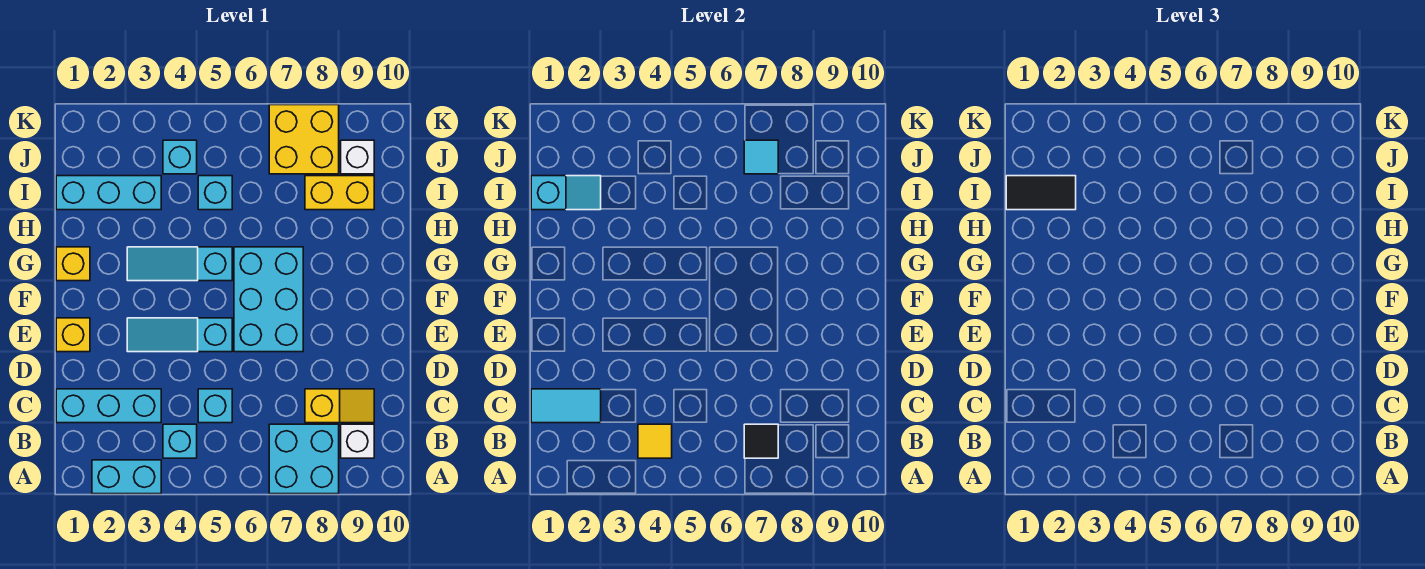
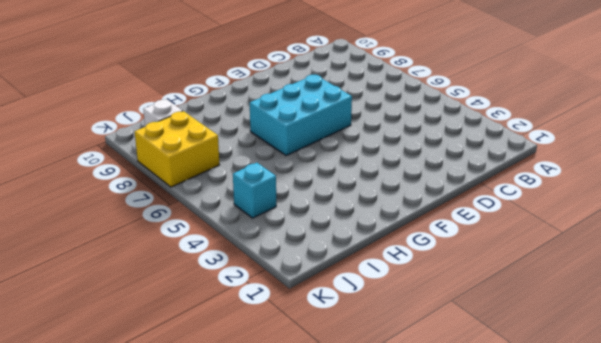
none -> cyan 1x2 brick [92,460,161,494]
none -> cyan 2x2 brick [269,424,339,494]
none -> cyan 1x1 brick [163,424,197,458]

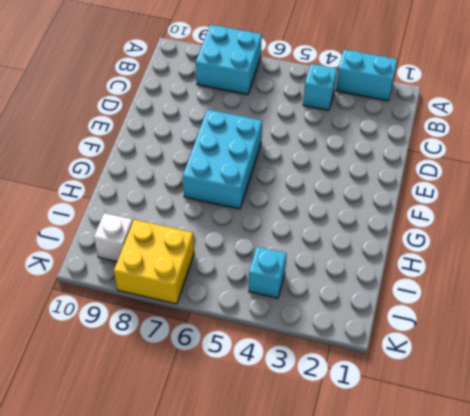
none -> white 1x1 brick [341,424,374,458]
none -> cyan 1x3 brick [56,389,161,423]
none -> cyan 1x1 brick [198,389,232,423]

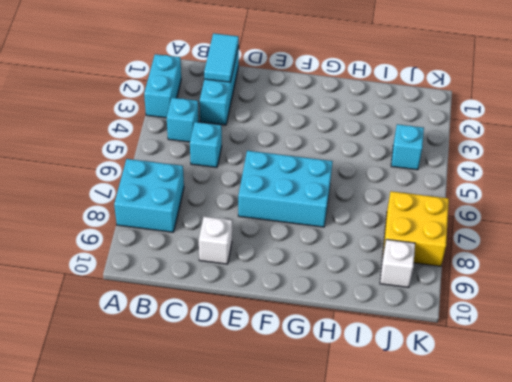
white 1x1 brick [199,217,232,264] -> white 1x1 brick moved to [341,424,374,458]
none -> yellow 1x2 slope [305,389,374,423]
none -> yellow 1x1 brick [56,318,90,352]
none -> cyan 1x3 slope [127,318,232,352]

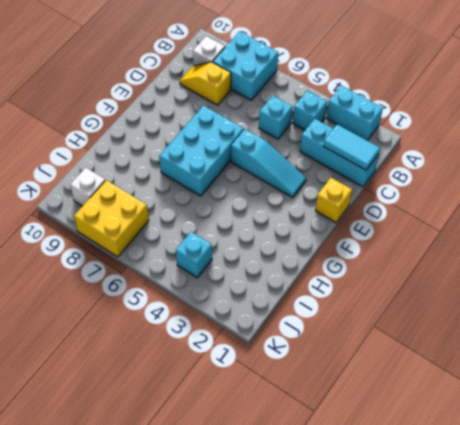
none -> yellow 1x1 brick [56,247,90,281]
none -> cyan 1x3 slope [127,247,232,281]
none -> cyan 1x3 brick [56,176,161,210]

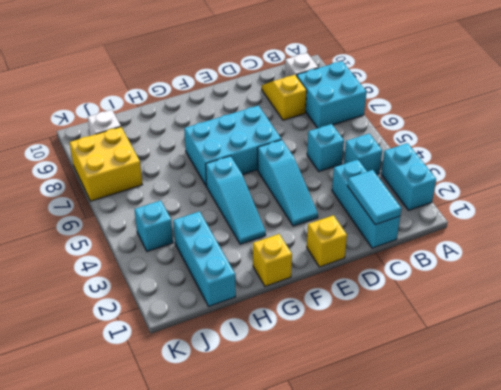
none -> cyan 1x1 brick [198,176,232,210]
none -> yellow 1x2 brick [305,176,374,210]
none -> yellow 1x1 tile [638,424,672,458]

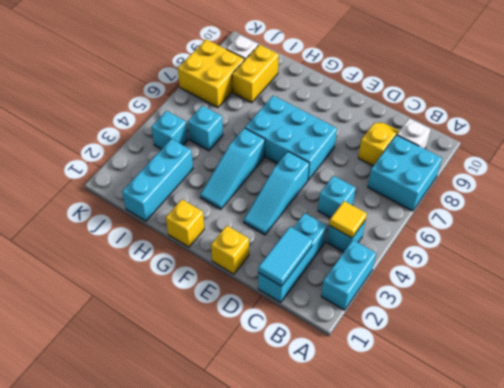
none -> black 1x1 tile [744,424,778,458]
none -> cyan 1x2 slope [531,176,601,210]
none -> cyan 1x1 tile [744,140,778,174]

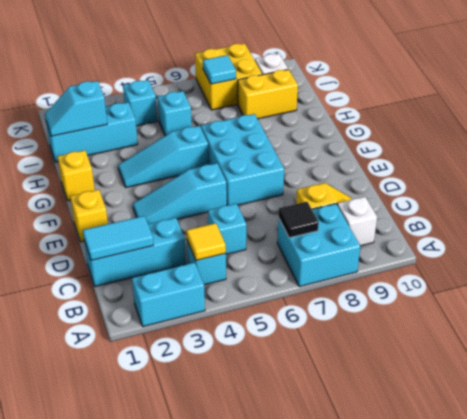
cyan 1x2 slope [45,81,107,136] -> cyan 1x2 slope turned to [531,176,601,210]
none -> black 1x2 tile [1006,176,1076,210]

